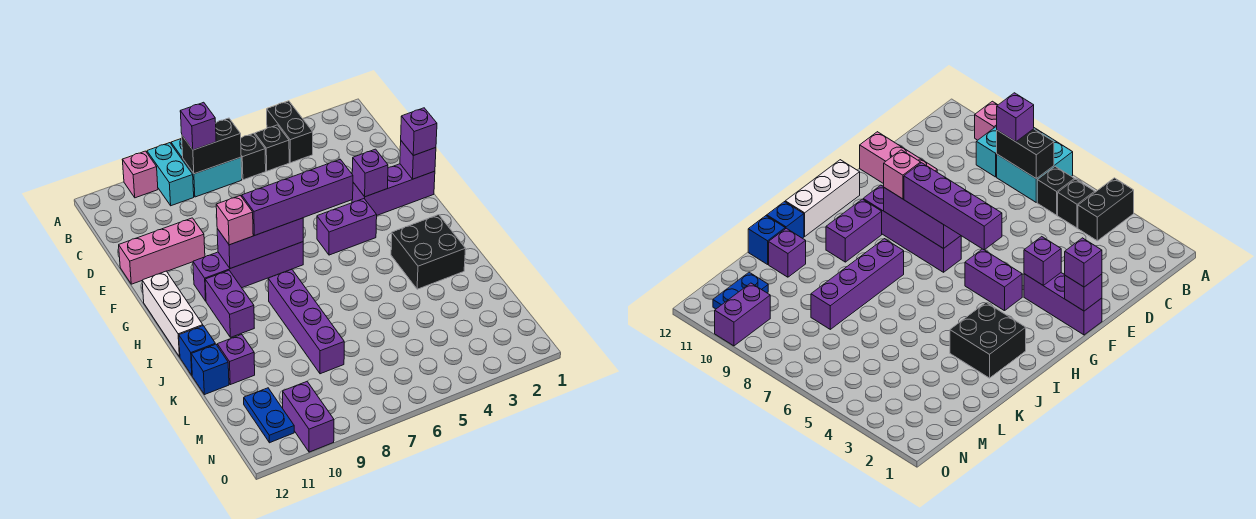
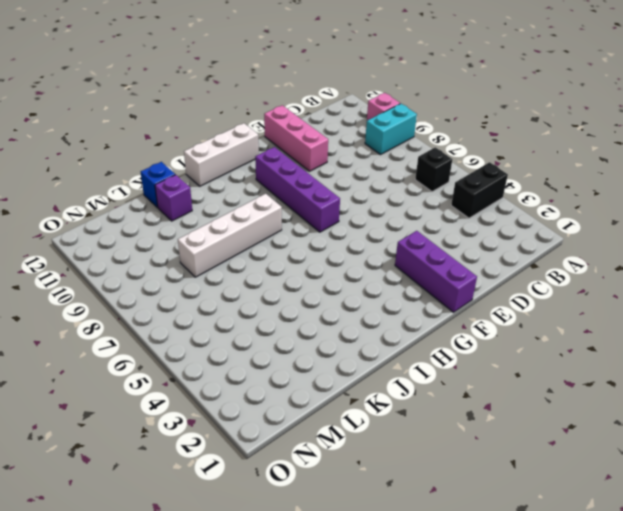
white 1x4 brick [178,194,282,277] -> purple 1x4 brick [268,269,344,374]
none -> cyan 2x2 brick [171,139,242,197]
none -> black 1x1 brick [255,125,289,171]
none -> purple 1x2 brick [317,199,377,255]

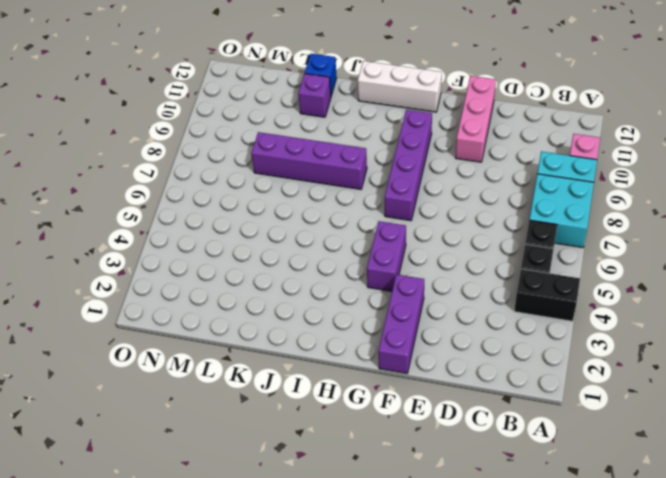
none -> purple 1x2 brick [205,270,254,337]
none -> black 2x2 brick [391,215,466,289]
none -> blue 1x1 brick [179,326,215,375]

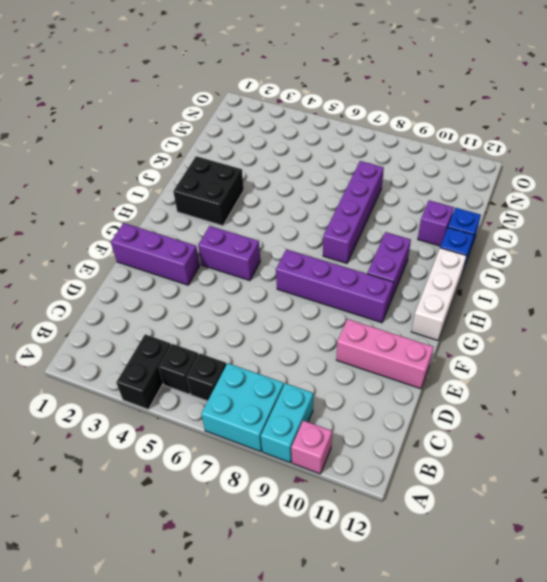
none -> blue 1x2 plate [244,388,294,443]
none -> purple 1x2 brick [283,382,334,452]
none -> black 1x2 brick [181,118,241,174]

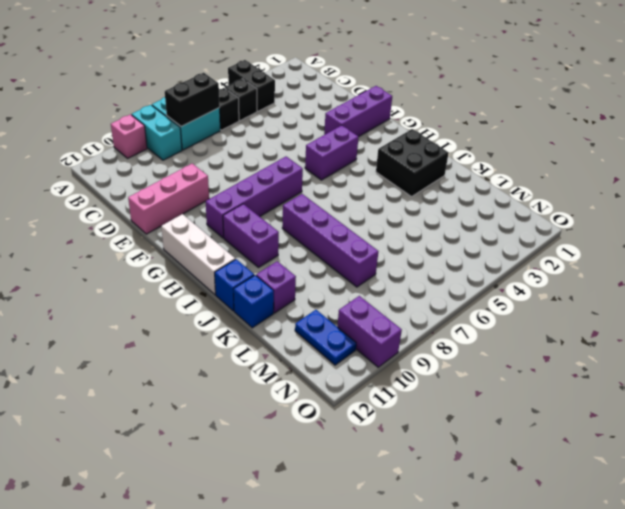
none -> purple 1x1 brick [400,141,436,179]
none -> purple 1x1 brick [352,149,388,197]
none -> purple 1x3 brick [217,218,303,269]

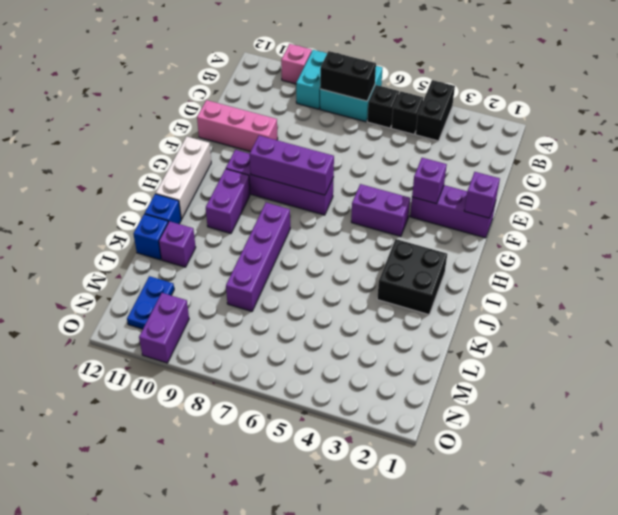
none -> purple 1x1 brick [180,102,216,150]
none -> purple 1x1 brick [401,108,437,156]
none -> purple 1x4 brick [242,159,353,236]

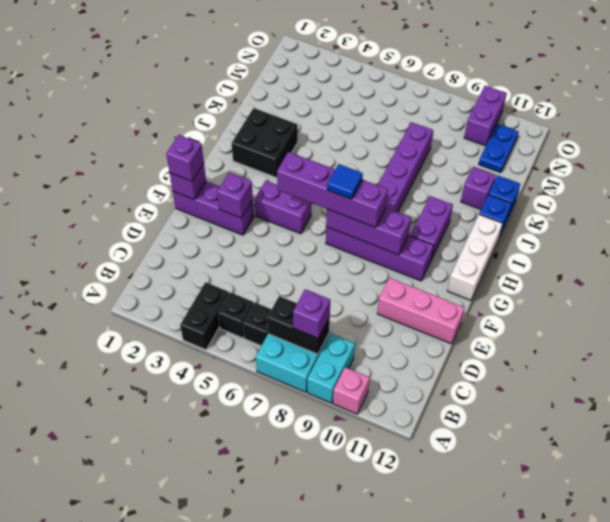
blue 1x1 tile [327,164,363,199] -> none
none -> pink 1x1 brick [216,196,253,245]

